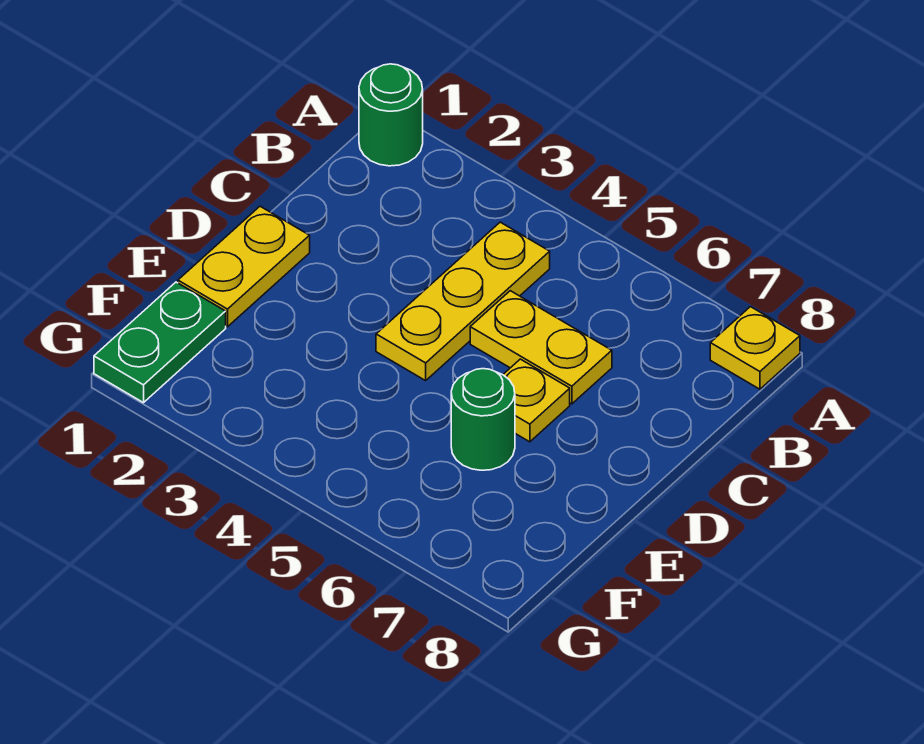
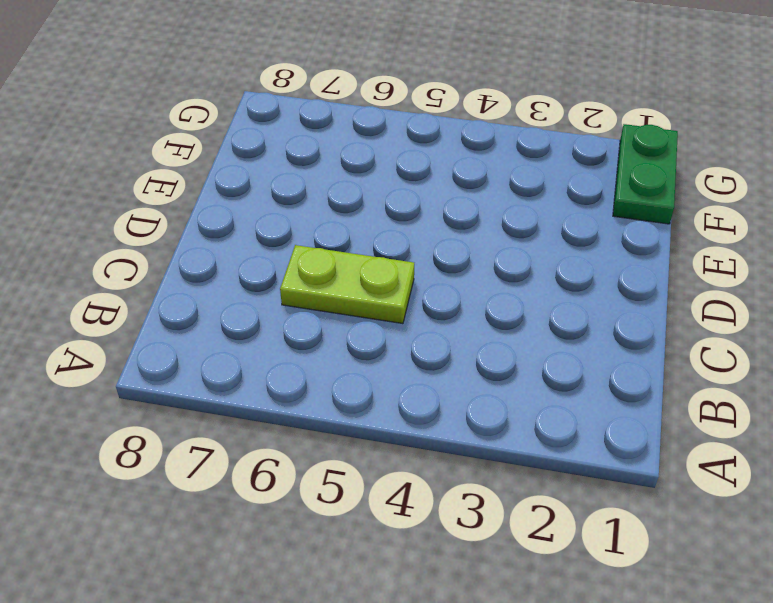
lime 1x2 plate [280,245,414,324] -> yellow 1x2 plate [470,291,612,404]
none -> green 1x1 round brick [359,64,423,166]
none -> yellow 1x1 plate [710,307,800,389]

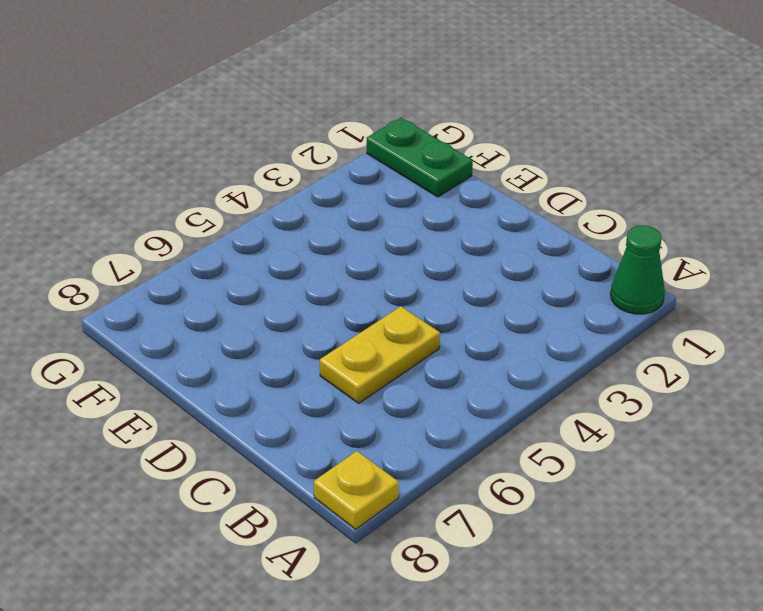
green 1x1 cone [611,225,665,314] -> green 1x1 round brick [359,64,423,166]
none -> yellow 1x3 plate [376,222,550,381]
none -> yellow 1x2 plate [178,206,310,327]

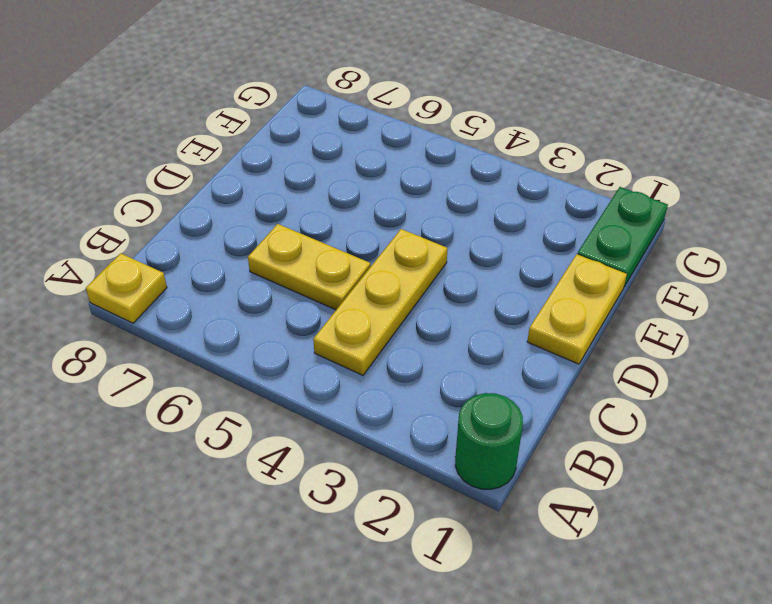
none -> yellow 1x1 plate [503,359,570,442]
none -> green 1x1 round brick [451,369,515,470]

